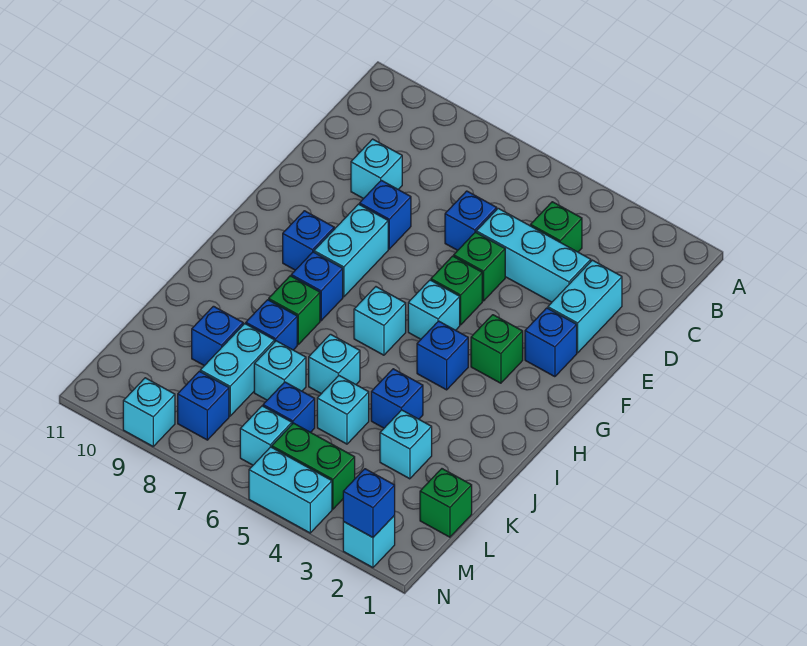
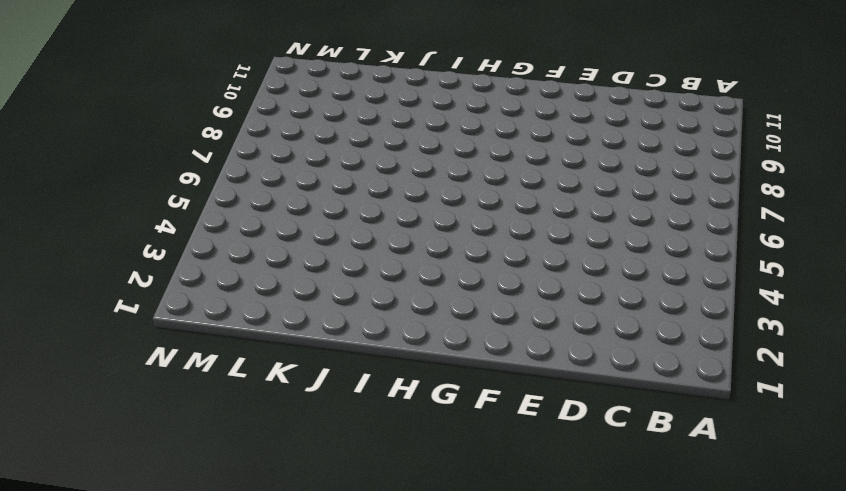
none -> green 1x1 brick [531,202,582,252]
none -> cyan 1x2 brick [548,260,622,353]
none -> cyan 1x3 brick [476,208,591,302]
none -> blue 1x1 brick [445,191,497,250]

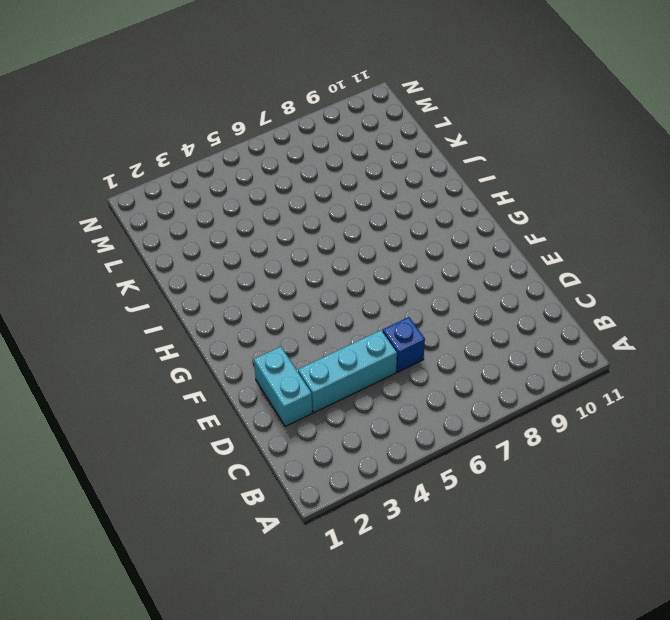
none -> green 1x1 brick [531,202,582,252]
none -> cyan 1x1 brick [351,139,402,199]
none -> green 1x1 brick [454,232,505,301]
none -> blue 1x1 brick [360,180,411,249]

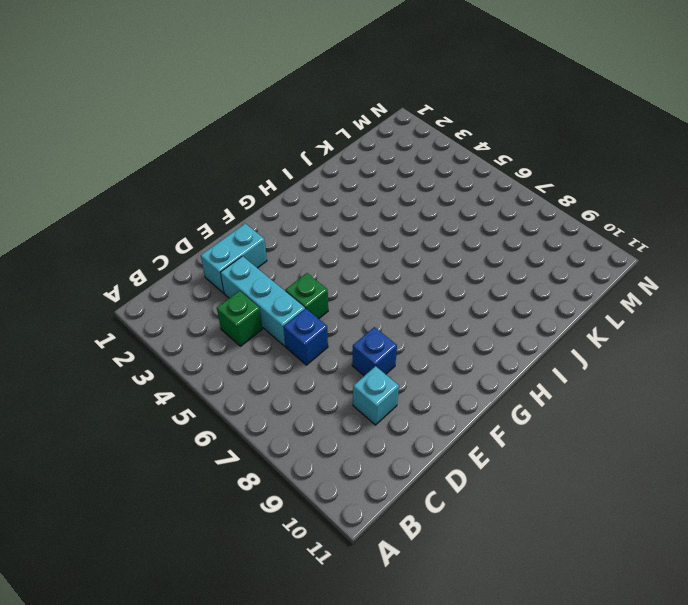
none -> blue 1x1 brick [525,308,577,377]
none -> green 1x1 brick [431,256,482,325]
none -> cyan 1x2 brick [314,204,388,297]
none -> green 1x1 brick [471,315,523,383]

